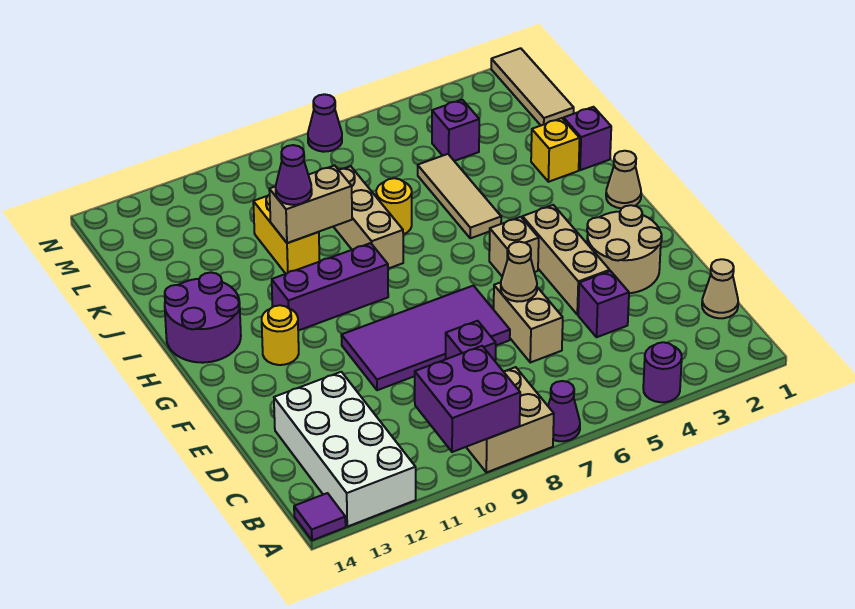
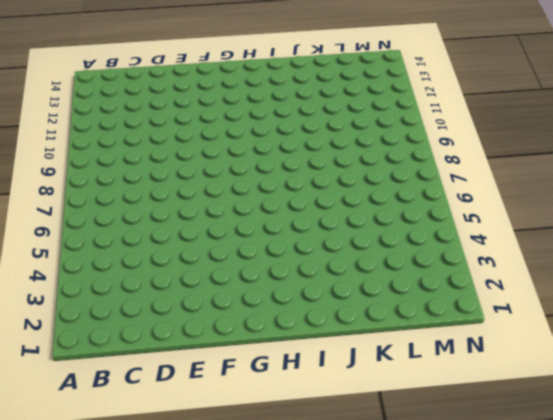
none -> purple 1x1 round brick [643,342,682,402]
none -> purple 1x1 cone [548,381,580,441]
none -> tan 2x2 brick [466,367,554,473]
none -> white 2x4 brick [274,372,416,527]

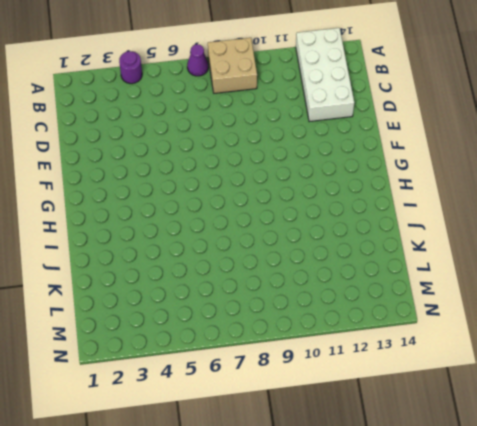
none -> purple 1x1 tile [294,493,346,540]
none -> tan 1x1 cone [702,259,738,318]
none -> purple 1x1 brick [578,271,629,337]
none -> tan 1x2 brick [494,282,563,362]

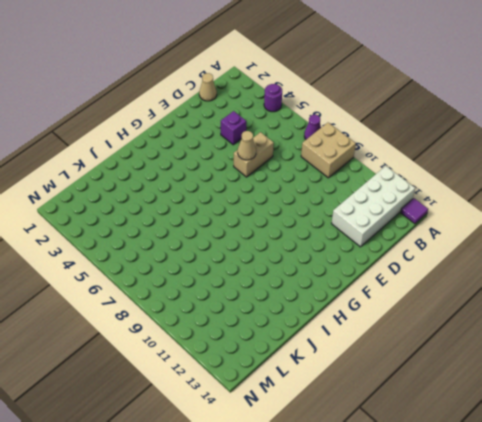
none -> purple 1x1 brick [446,321,496,361]
none -> tan 2x2 round brick [587,205,662,293]
none -> tan 1x3 brick [522,205,610,315]
none -> purple 2x4 tile [341,286,510,390]

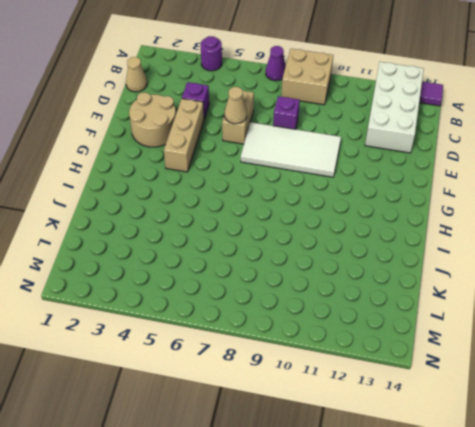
white 2x4 tile [241,122,341,177] -> purple 2x4 tile [341,286,510,390]
none -> tan 1x1 brick [489,217,539,276]
none -> yellow 1x1 round brick [262,305,299,365]
none -> tan 1x1 cone [606,151,641,208]
none -> purple 1x3 brick [272,243,388,331]

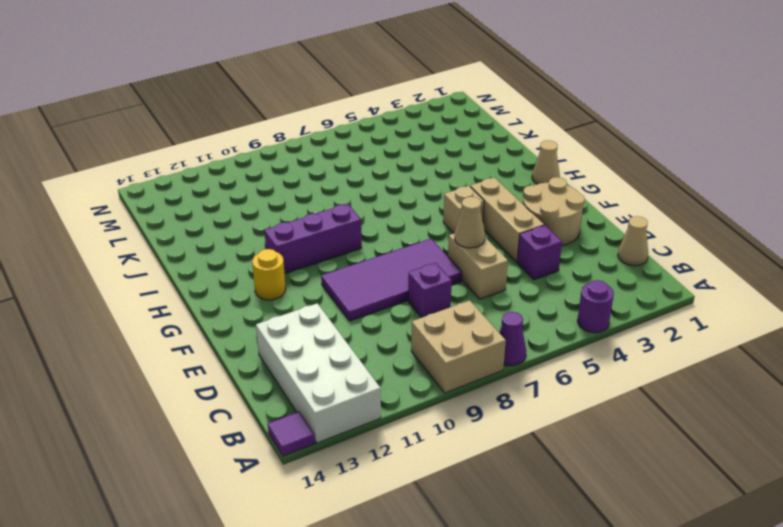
none -> purple 2x2 round brick [165,273,241,363]
none -> tan 1x3 tile [418,154,501,238]
none -> tan 1x3 brick [333,166,403,269]
none -> purple 1x1 brick [564,107,611,170]

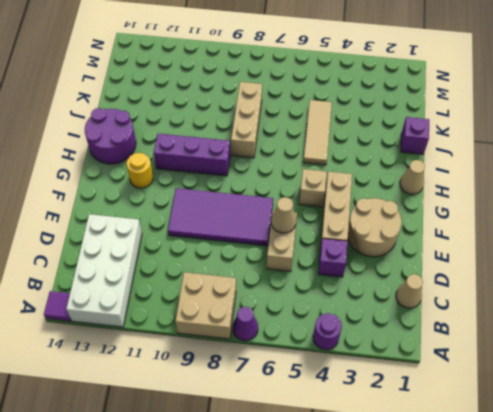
none -> purple 1x1 brick [446,321,496,361]
none -> yellow 1x1 brick [531,118,580,182]
none -> yellow 1x1 round brick [376,178,412,235]
none -> yellow 1x2 brick [253,195,320,274]

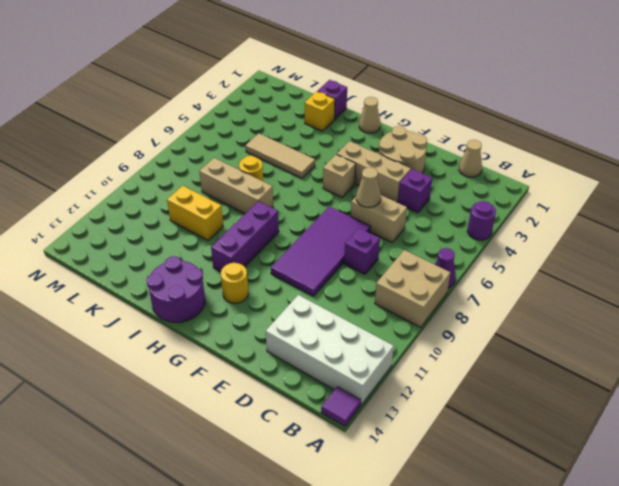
none -> tan 1x3 tile [491,48,574,125]
none -> purple 1x1 brick [432,100,479,161]
none -> purple 1x1 cone [308,94,342,152]
none -> purple 2x2 brick [415,346,520,452]

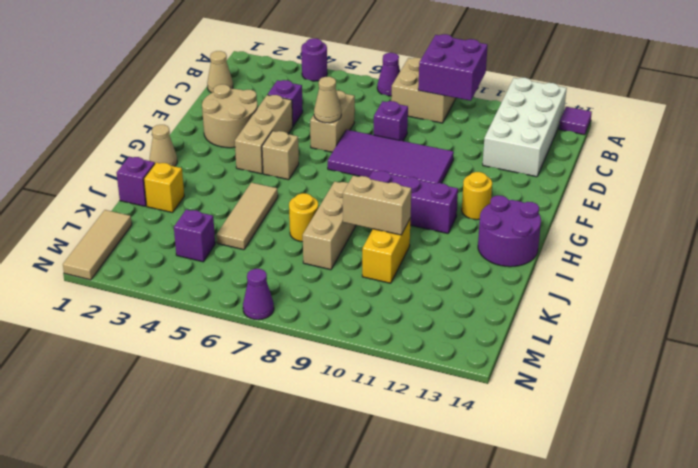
none -> purple 1x1 cone [276,145,312,205]

